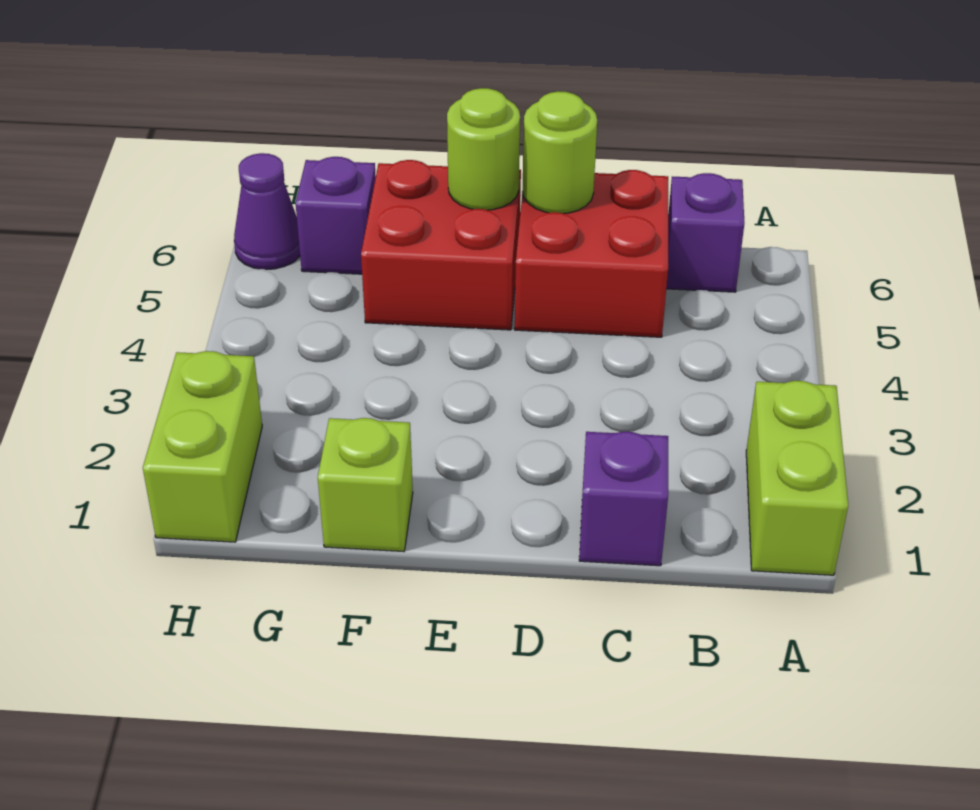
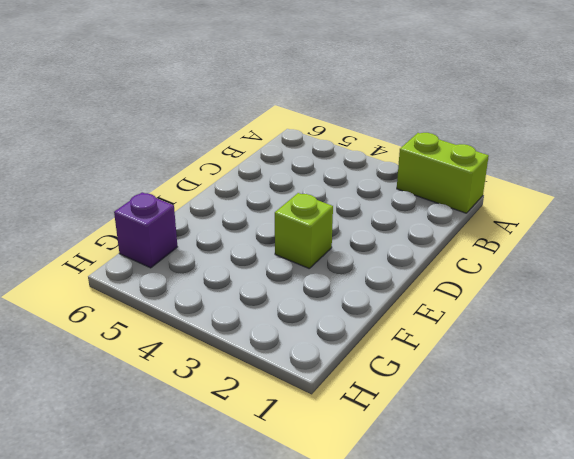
lime 1x1 brick [275,193,333,268] -> lime 1x1 brick moved to [318,418,413,552]
none -> purple 1x1 brick [666,173,744,292]
none -> purple 1x1 brick [579,432,668,566]

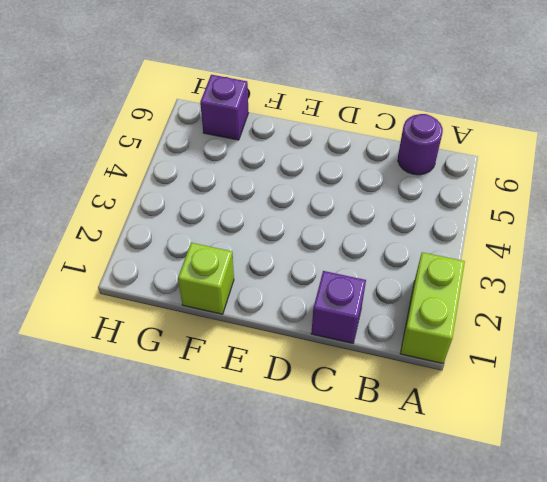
purple 1x1 round brick [398,114,443,175] -> purple 1x1 brick [666,173,744,292]
none -> red 2x2 brick [515,170,668,337]
none -> red 2x2 brick [361,160,521,330]

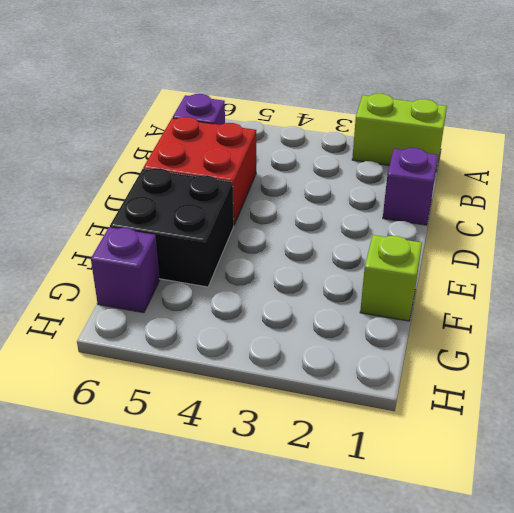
black 2x2 brick [110,168,234,287] -> red 2x2 brick [361,160,521,330]
none -> lime 1x2 brick [143,351,262,542]
none -> purple 1x1 cone [234,153,300,270]

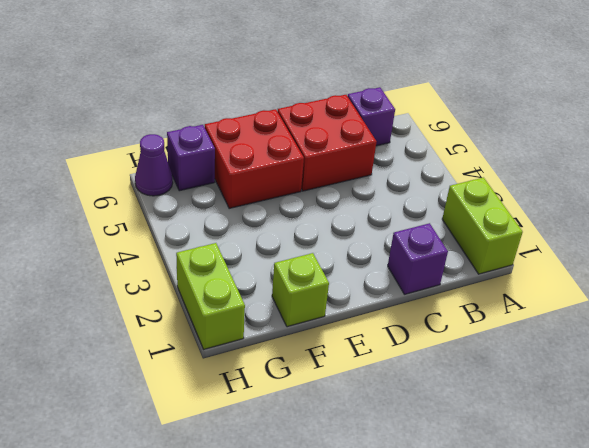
none -> lime 1x1 round brick [523,91,597,213]
none -> lime 1x1 round brick [447,88,520,210]

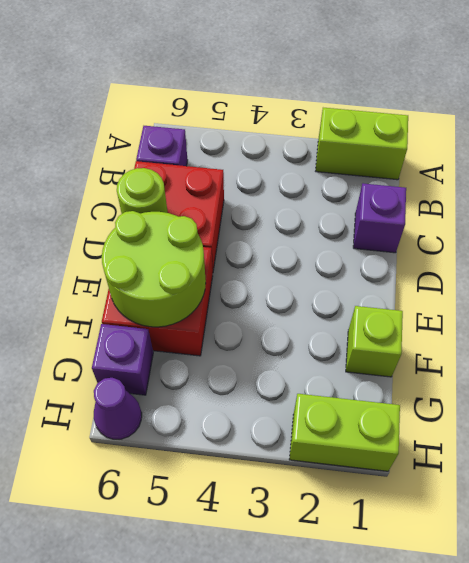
lime 2x2 round brick [102,211,206,327] -> lime 1x1 round brick [447,88,520,210]

